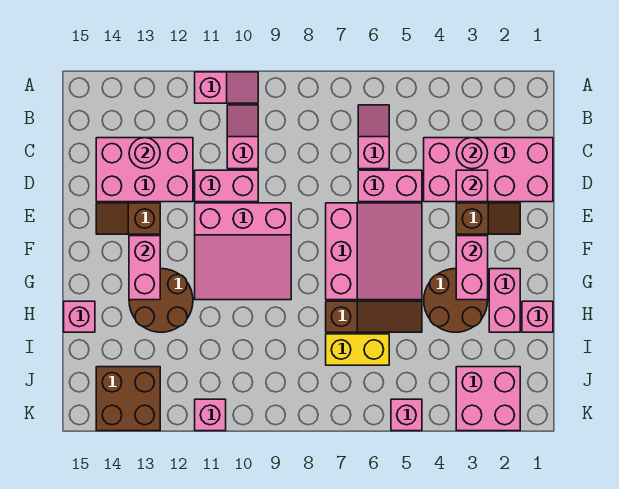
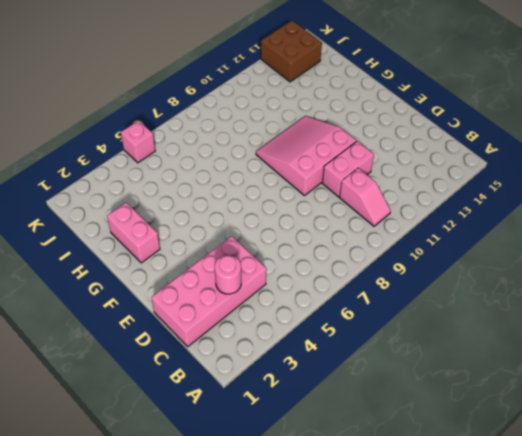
none -> pink 1x2 slope [195,72,258,103]
none -> pink 1x2 slope [358,105,389,169]
none -> pink 2x3 brick [96,138,193,202]

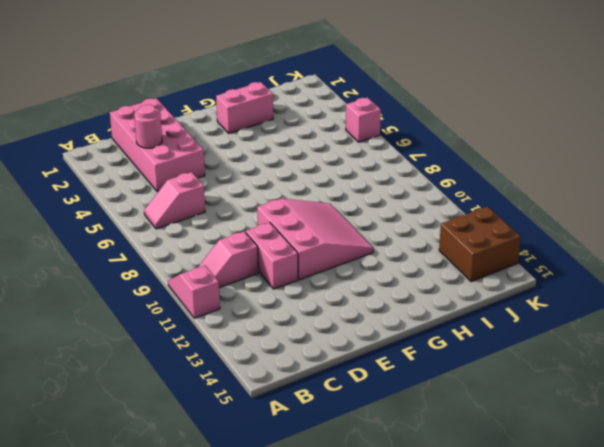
none -> pink 2x3 brick [96,138,193,202]
none -> pink 1x2 brick [358,170,422,202]
none -> brown 1x2 slope [456,203,520,234]

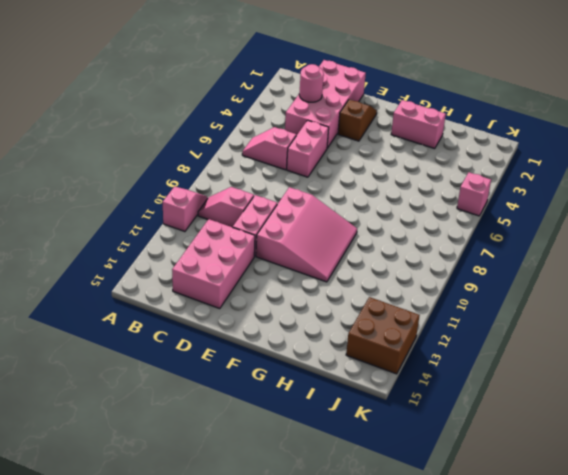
none -> pink 3x3 slope [326,203,422,300]
none -> brown 1x2 slope [96,203,160,234]
none -> brown 2x2 round brick [424,269,488,332]

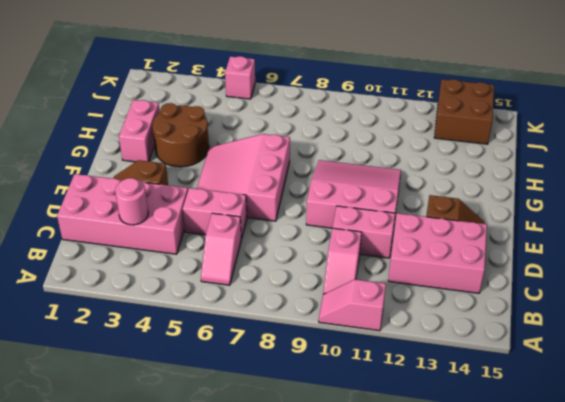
none -> brown 2x2 round brick [129,269,193,332]
none -> pink 1x1 brick [522,301,553,332]
none -> brown 1x3 slope [326,301,422,332]

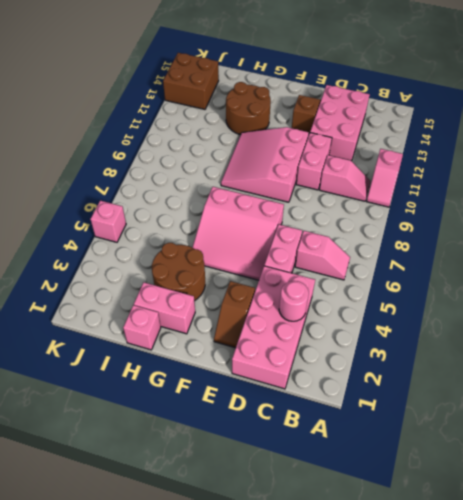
none -> brown 1x3 slope [326,301,422,332]
none -> pink 1x1 brick [64,301,95,332]
none -> yellow 1x2 brick [326,334,389,365]

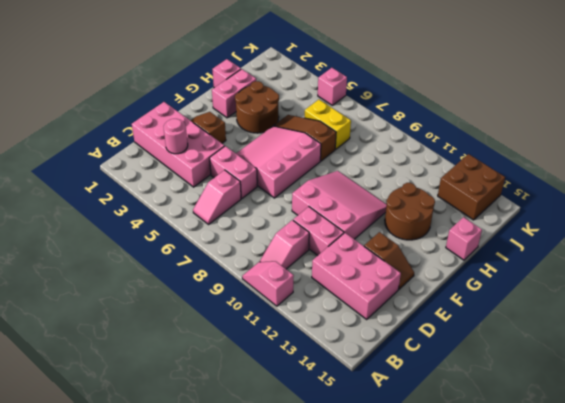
none -> pink 2x2 brick [456,367,520,431]
none -> pink 1x1 brick [195,399,226,431]
none -> pink 1x1 round brick [129,138,160,169]

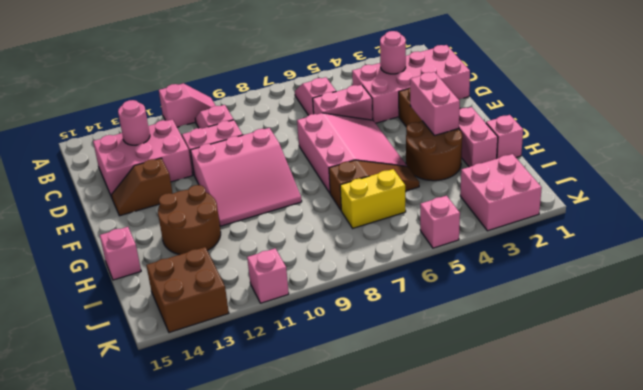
none -> pink 1x1 brick [456,170,488,202]
none -> pink 1x2 brick [129,236,160,300]

